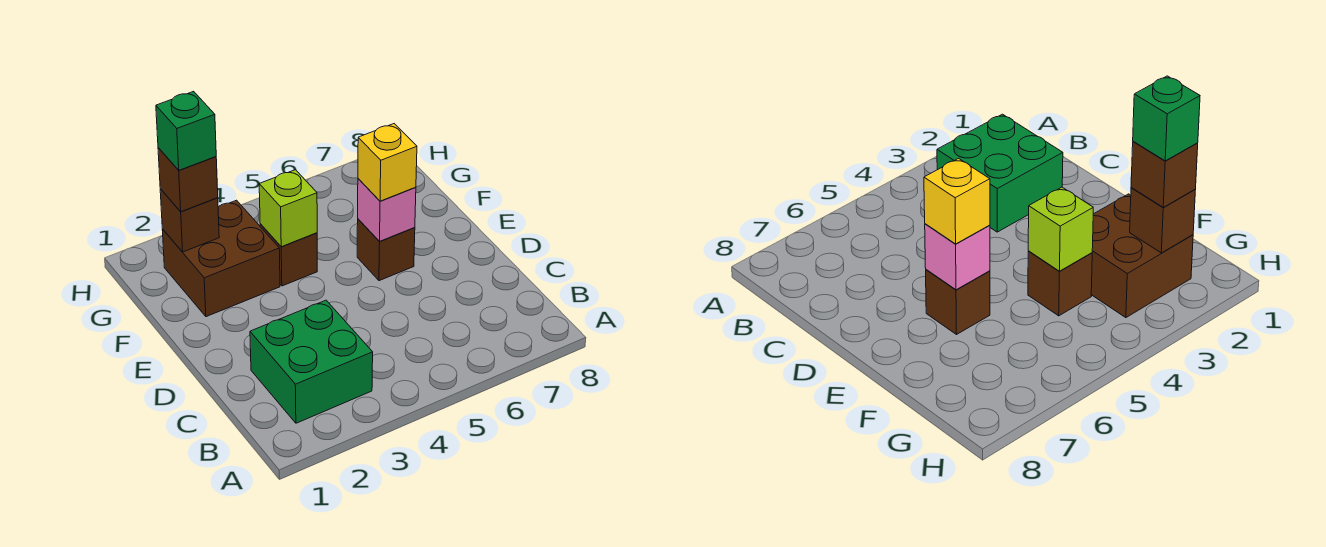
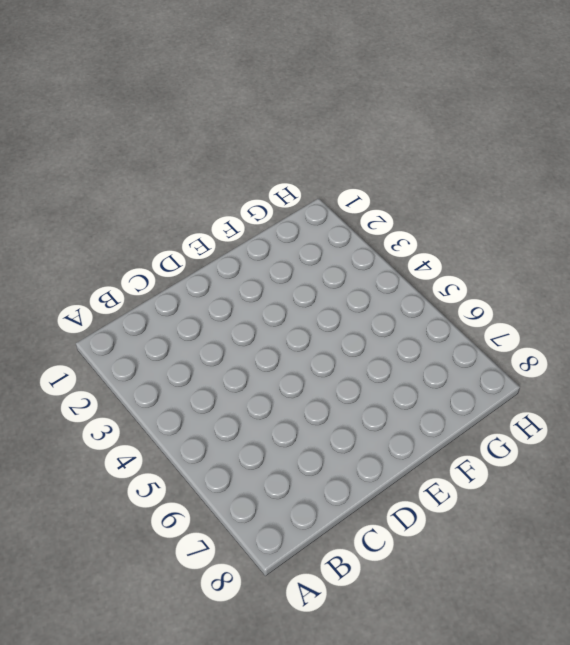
none -> green 2x2 brick [250,300,373,423]
none -> brown 1x1 brick [357,219,415,281]

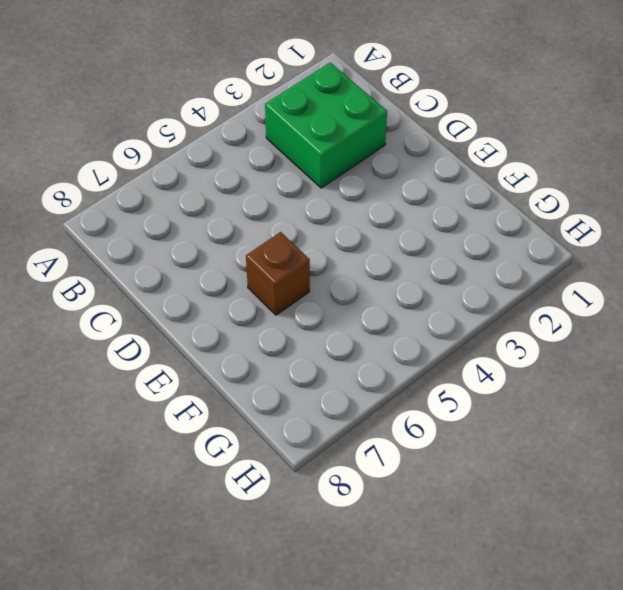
none -> brown 2x2 brick [162,200,280,317]
none -> brown 1x1 brick [260,224,317,286]

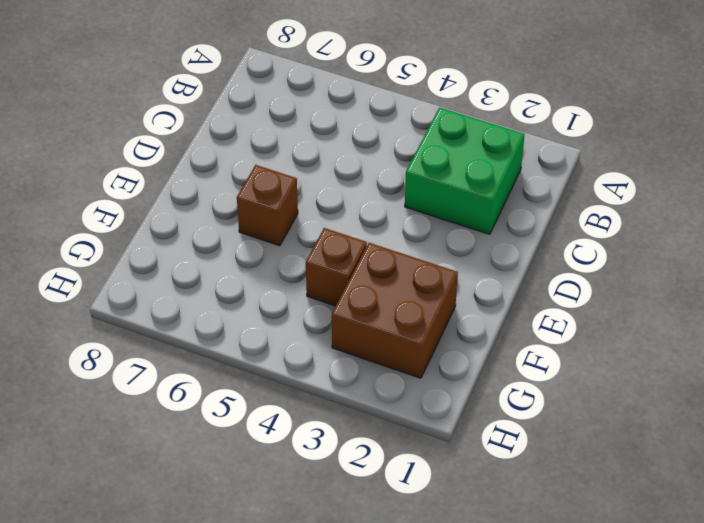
none -> pink 1x1 brick [358,179,416,241]
none -> lime 1x1 brick [259,170,317,247]

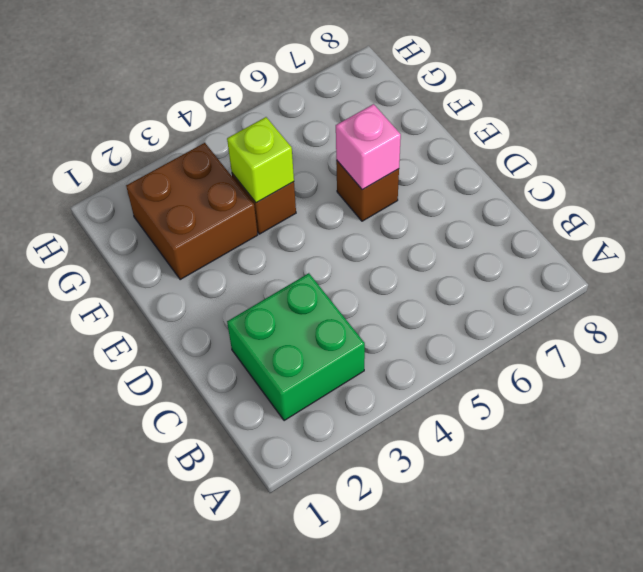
none -> brown 1x1 brick [160,189,219,252]
none -> yellow 1x1 brick [358,124,417,201]

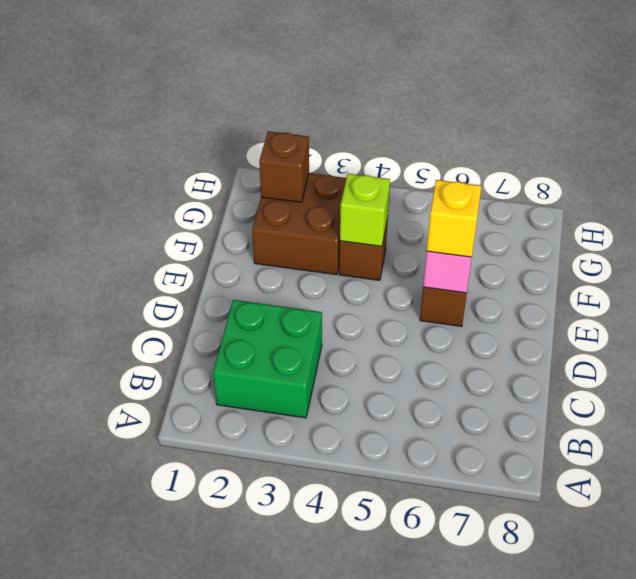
none -> brown 1x1 brick [158,148,218,212]
none -> green 1x1 brick [156,91,216,170]

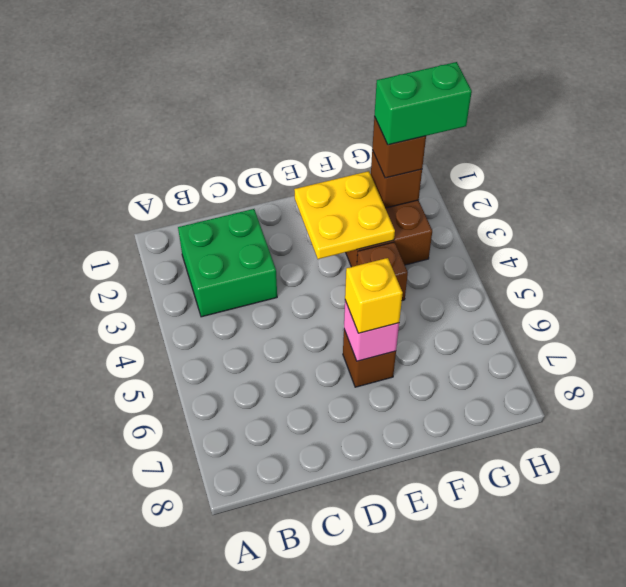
yellow 2x2 plate [294,171,395,259] -> none
green 1x2 brick [374,62,472,145] -> green 1x1 brick [156,91,216,170]
none -> lime 1x1 brick [259,170,317,247]

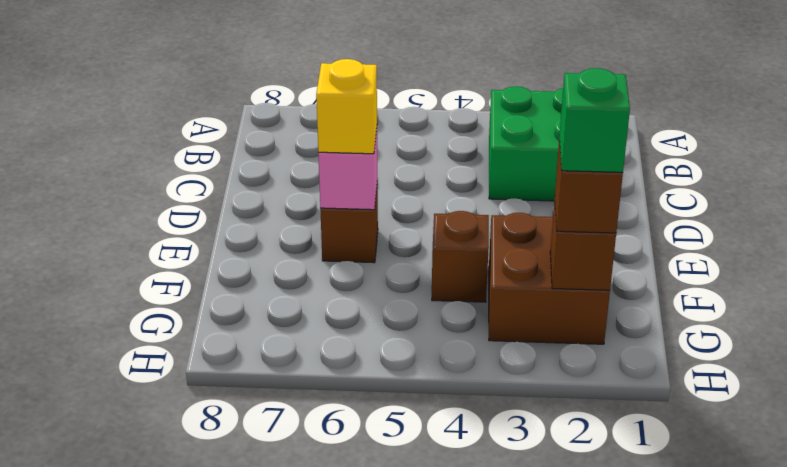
none -> lime 1x1 brick [259,170,317,247]

